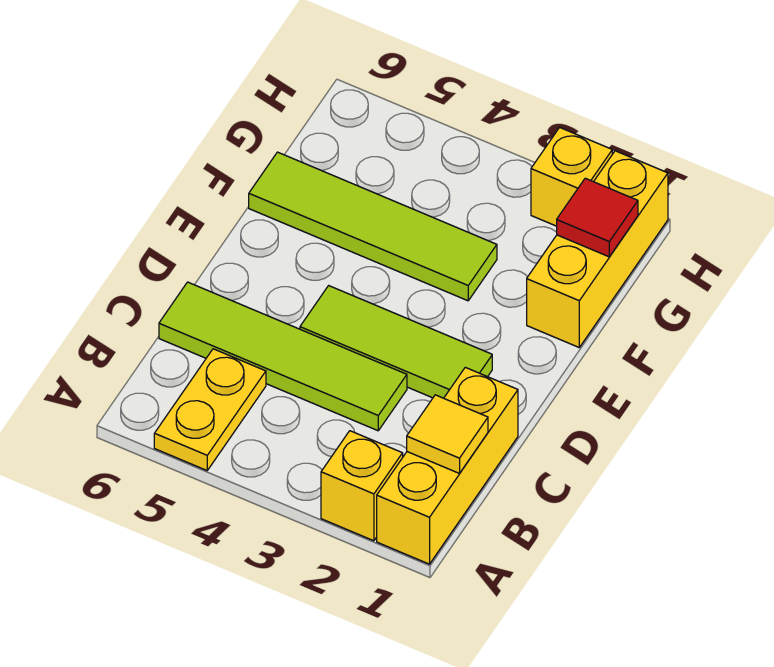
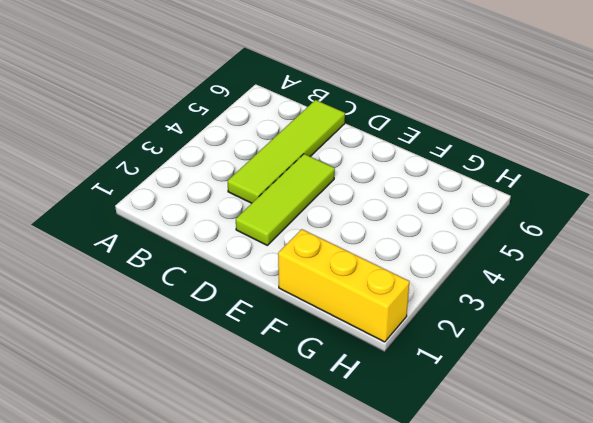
none -> yellow 1x3 brick [377,367,518,564]
none -> yellow 1x1 brick [321,431,403,541]

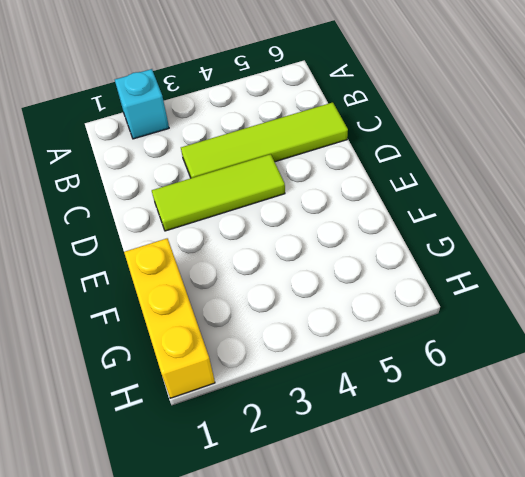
cyan 1x1 brick [115,69,169,139] -> yellow 1x1 brick [321,431,403,541]
none -> yellow 1x3 brick [377,367,518,564]
none -> yellow 1x2 plate [154,349,266,470]

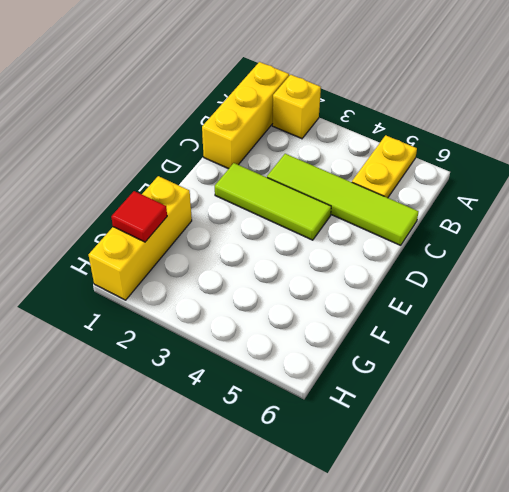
none -> lime 1x4 tile [249,152,497,301]
none -> yellow 1x1 brick [531,127,612,226]

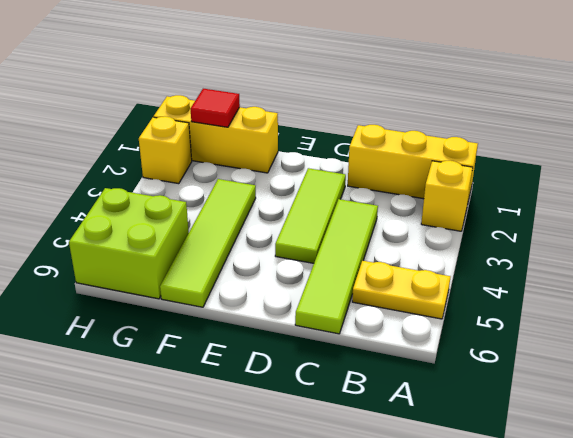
lime 2x2 brick [69,188,189,299] -> none
none -> yellow 1x1 tile [407,395,488,473]

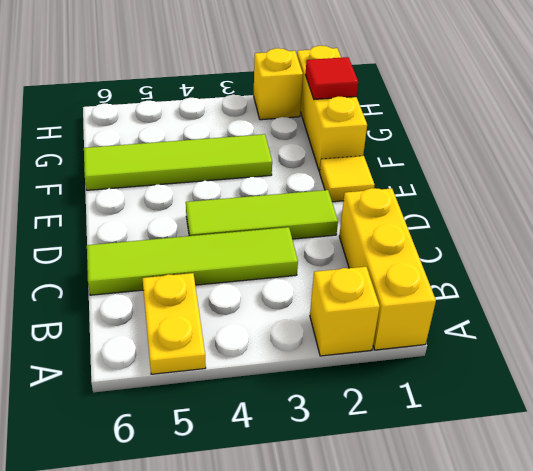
yellow 1x1 tile [320,156,375,202] -> yellow 1x1 tile moved to [407,395,488,473]

